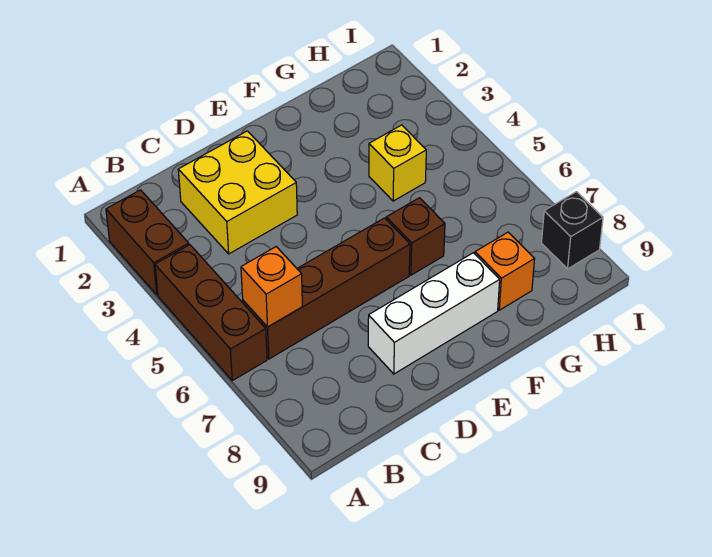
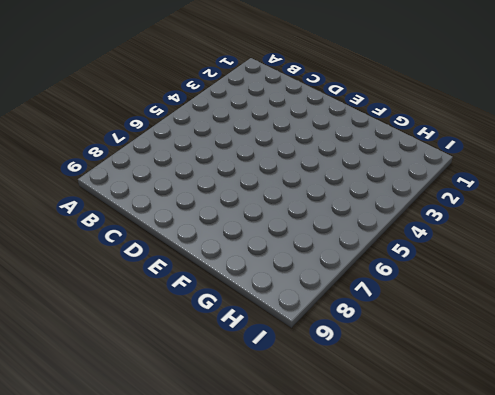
none -> brown 1x2 brick [106,190,189,295]
none -> brown 1x3 brick [155,245,267,381]

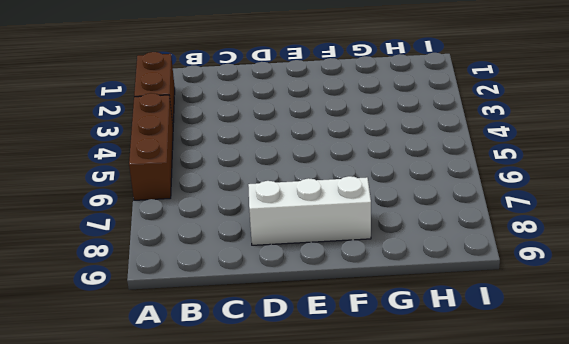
none -> brown 1x4 brick [243,218,410,359]
none -> yellow 2x2 brick [178,131,297,254]

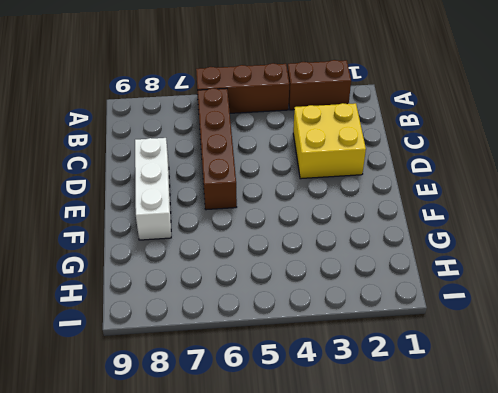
none -> brown 1x1 brick [386,198,445,275]
none -> yellow 1x1 brick [369,125,426,201]

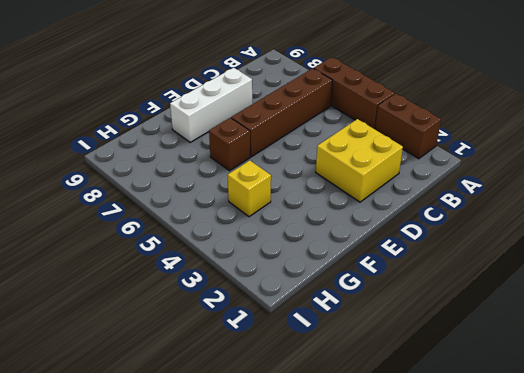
none -> orange 1x1 brick [475,232,534,310]
none -> black 1x1 brick [542,192,603,269]

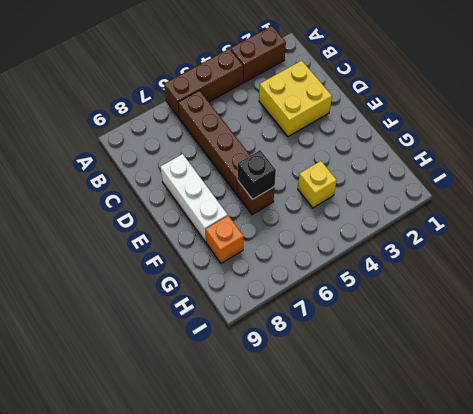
black 1x1 brick [237,150,276,200] -> black 1x1 brick moved to [542,192,603,269]
none -> orange 1x1 brick [241,247,302,327]

